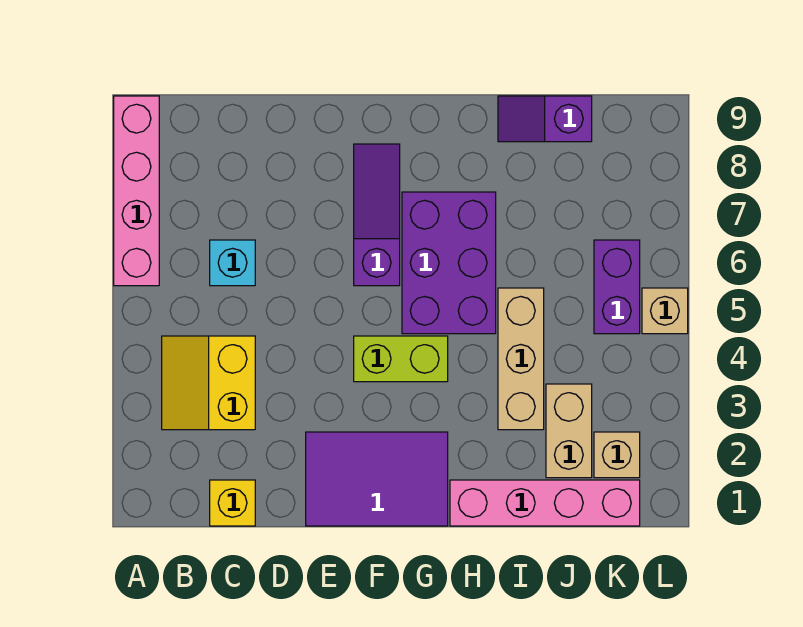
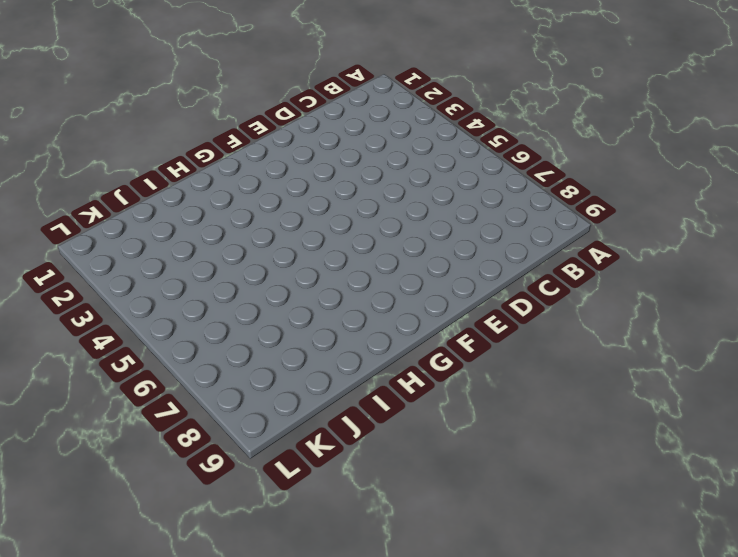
none -> pink 1x4 brick [114,96,159,286]
none -> yellow 2x2 slope [162,336,255,430]
none -> yellow 1x1 brick [210,480,255,526]

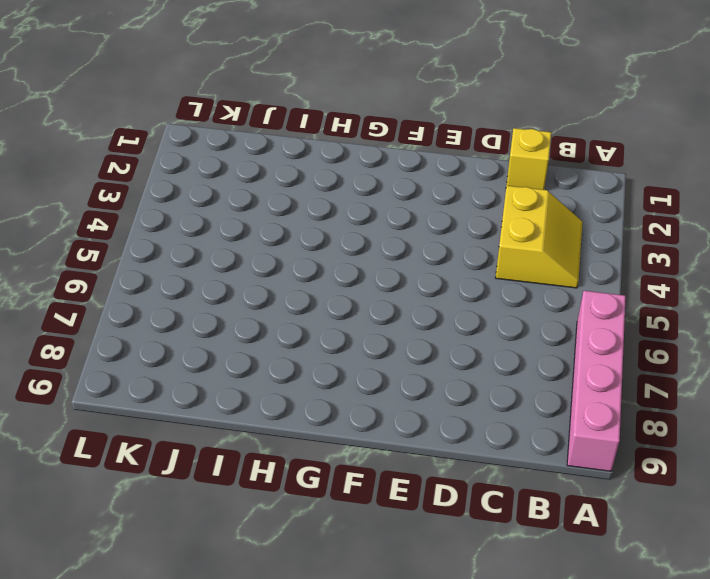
none -> cyan 1x1 brick [210,240,255,286]
none -> purple 2x3 tile [306,432,448,526]
none -> lime 1x2 brick [354,336,448,382]

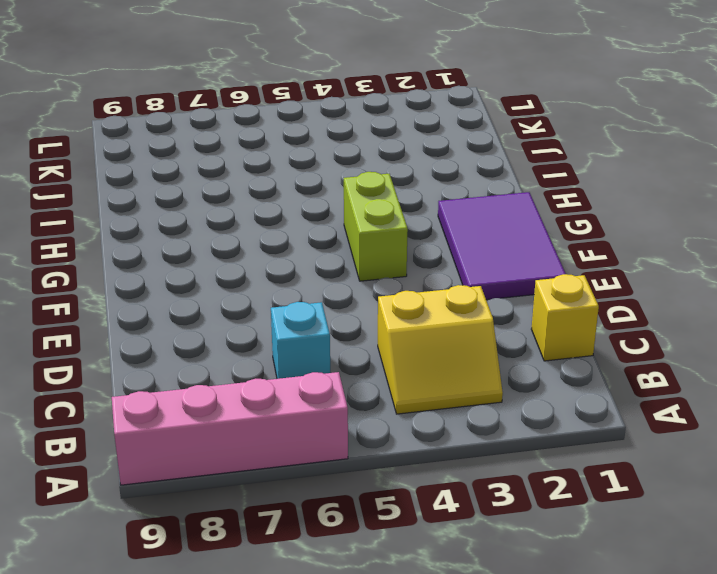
none -> purple 1x3 slope [354,144,400,286]
none -> purple 2x3 brick [402,192,496,334]
none -> pink 1x4 brick [450,480,640,526]

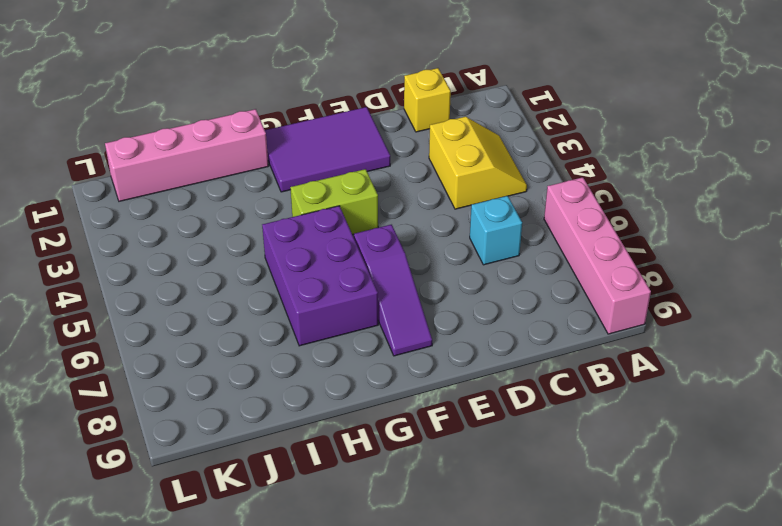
none -> tan 1x3 brick [498,288,544,430]
none -> purple 1x2 slope [498,96,592,142]
none -> tan 1x2 brick [546,384,592,478]

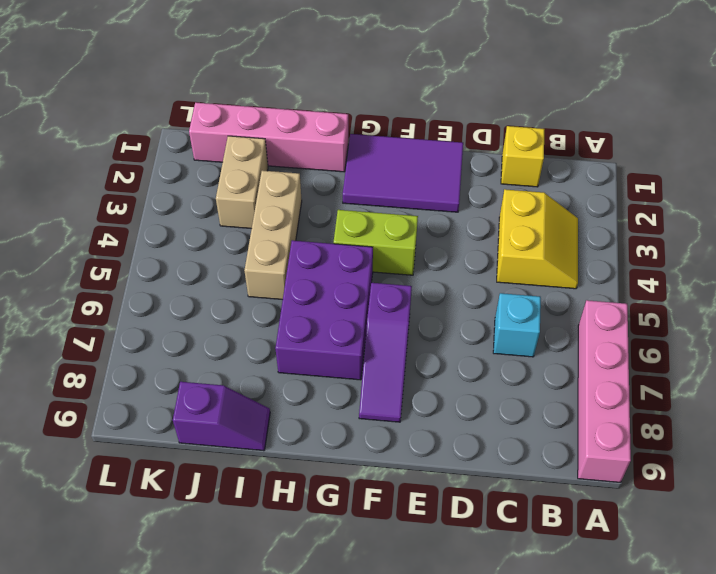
none -> tan 1x1 brick [594,432,640,478]
none -> purple 1x2 brick [594,240,640,334]
none -> tan 1x1 brick [642,288,688,334]

